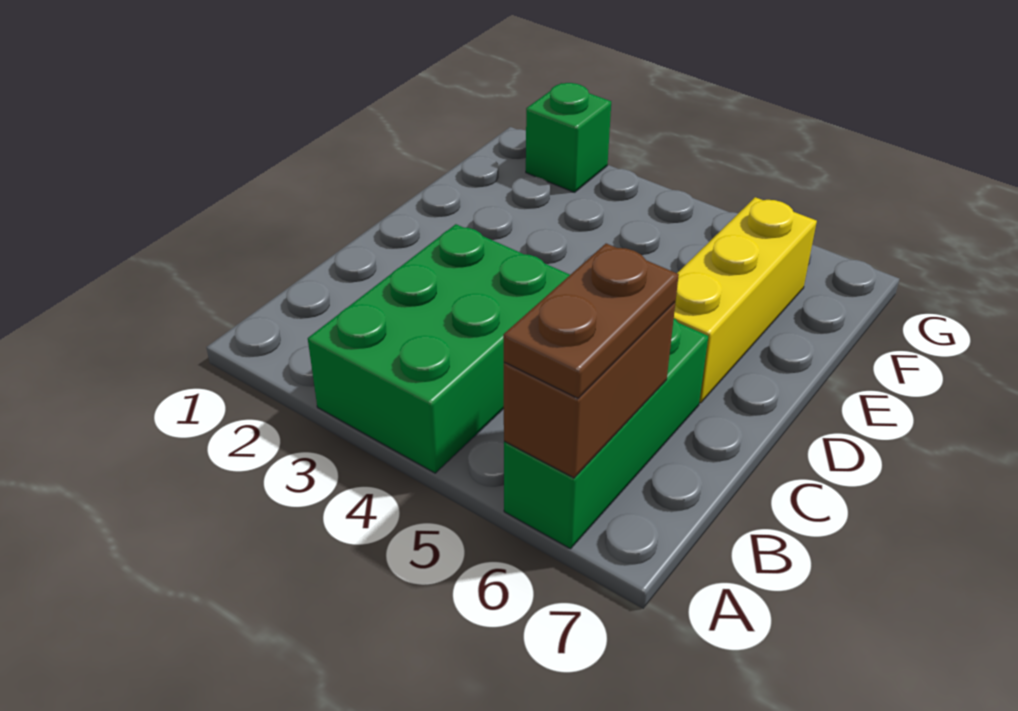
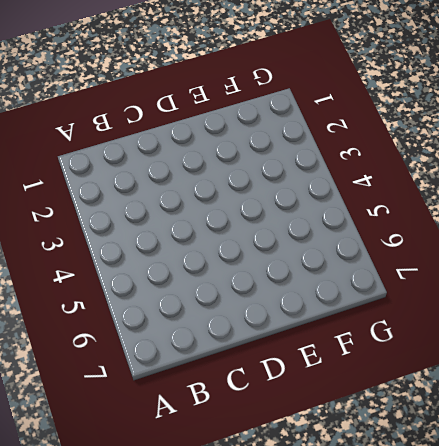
none -> green 2x3 brick [308,224,570,473]
none -> green 1x3 brick [504,319,708,549]

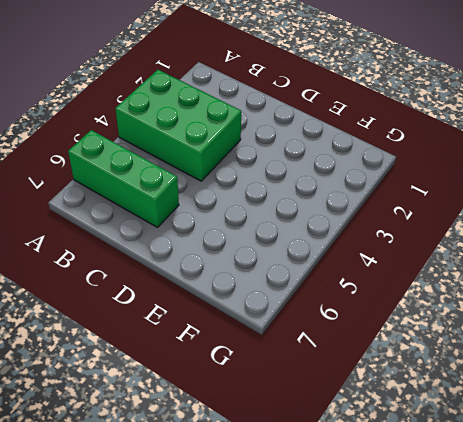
none -> yellow 1x3 brick [674,197,817,403]
none -> green 1x1 brick [526,83,611,192]

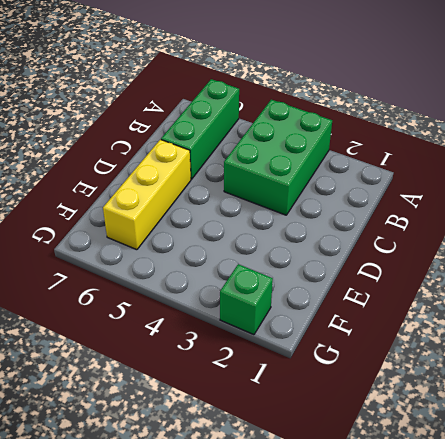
none -> brown 1x2 brick [504,302,675,478]
none -> brown 1x2 plate [503,244,679,398]

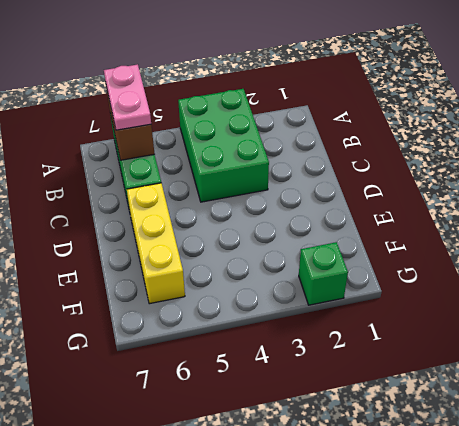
pink 1x2 plate [104,64,151,130] -> brown 1x2 plate [503,244,679,398]

